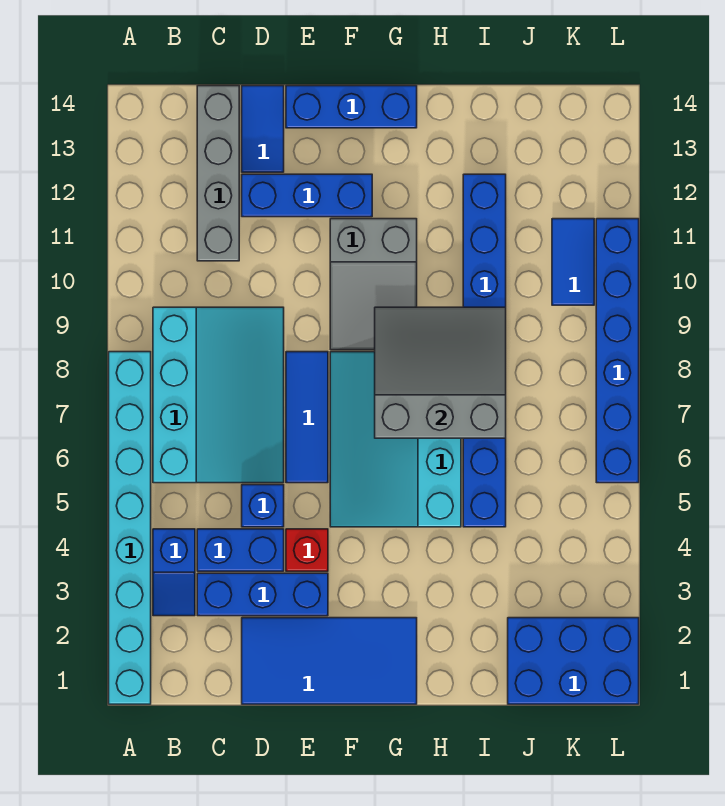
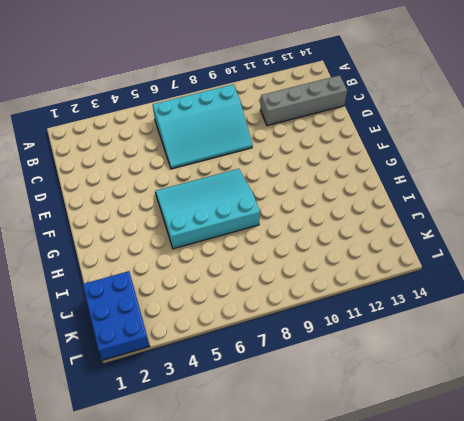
none -> cyan 1x8 brick [109,352,151,704]
none -> blue 1x2 slope [153,529,195,616]
none -> blue 1x3 brick [197,573,328,616]

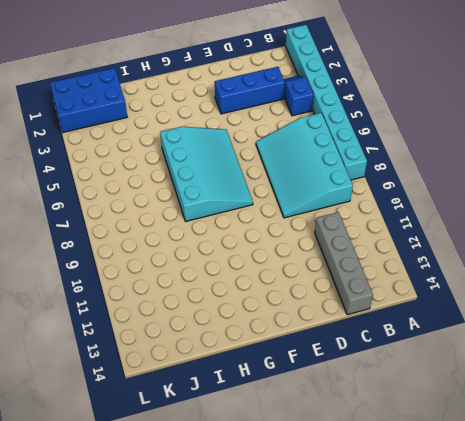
none -> blue 1x2 brick [197,529,284,571]
none -> blue 2x4 tile [242,618,417,704]
none -> blue 1x1 brick [242,485,284,527]

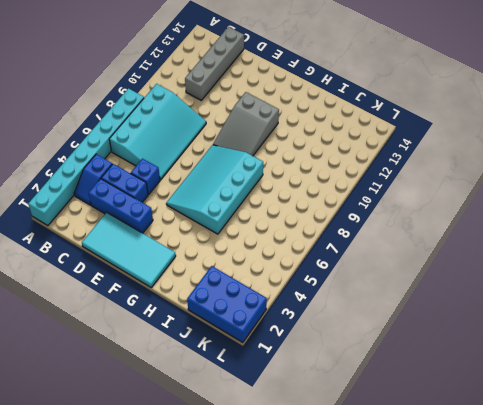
cyan 2x4 tile [82,212,176,287] -> blue 2x4 tile [242,618,417,704]
none -> blue 1x3 brick [242,174,372,217]
none -> blue 1x2 tile [242,86,284,172]
none -> red 1x1 brick [286,529,328,571]

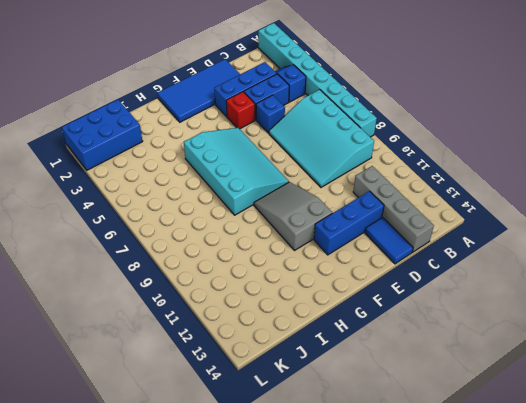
none -> blue 1x3 tile [286,352,328,483]
none -> blue 1x3 brick [286,86,417,128]
none -> blue 1x8 brick [463,174,506,527]

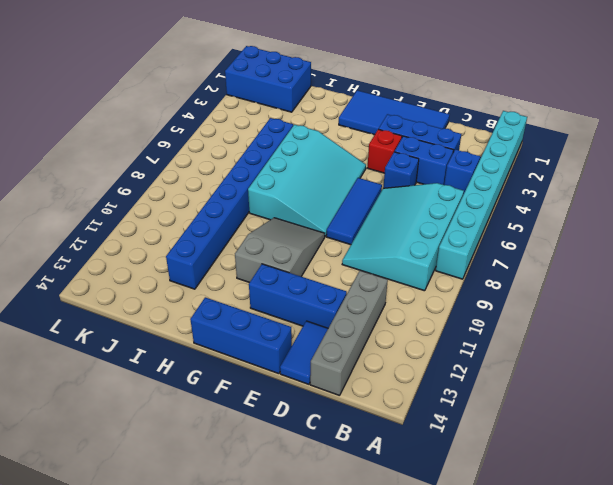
none -> blue 1x2 tile [552,219,594,305]
none -> blue 1x6 brick [596,219,639,483]
none -> grey 3x3 slope [375,307,506,438]

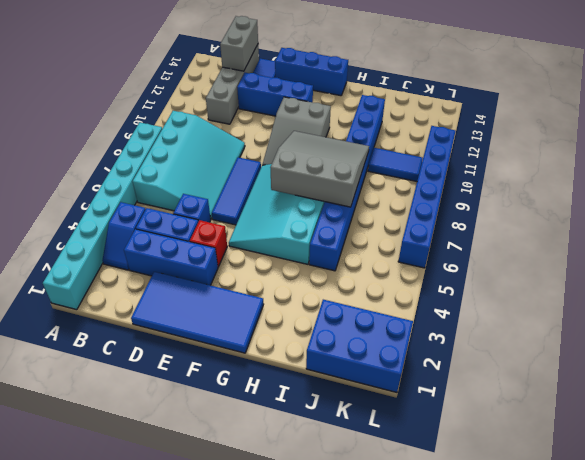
grey 1x2 brick [220,16,258,71] -> none
blue 1x2 tile [368,148,423,181] -> blue 1x2 tile turned to [552,219,594,305]

